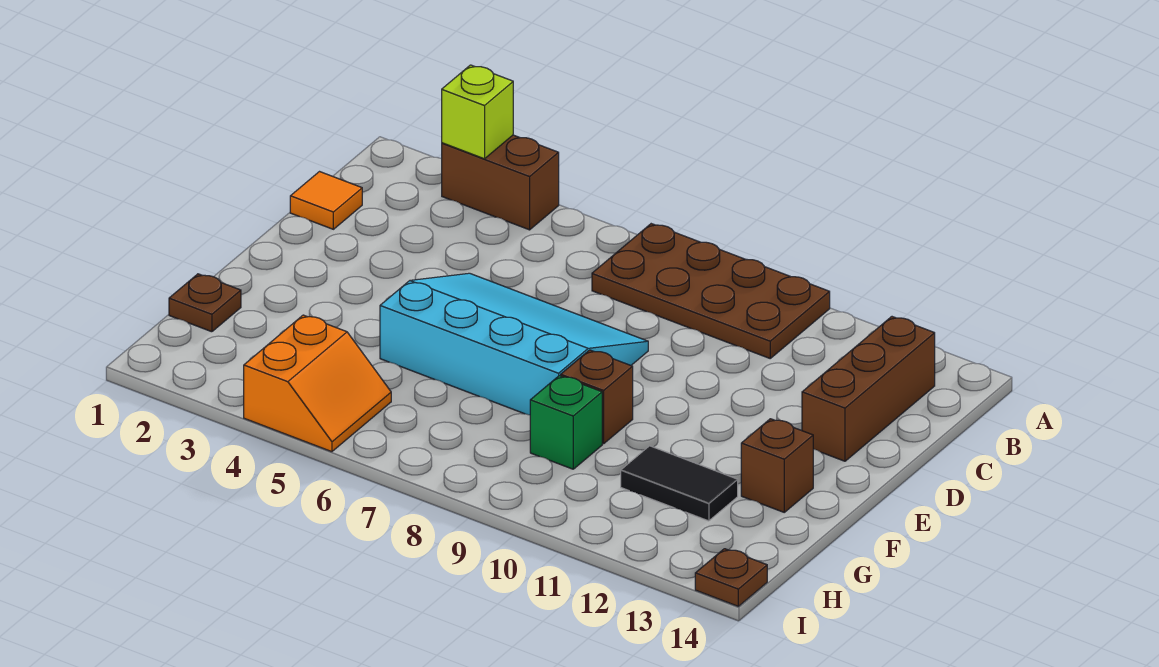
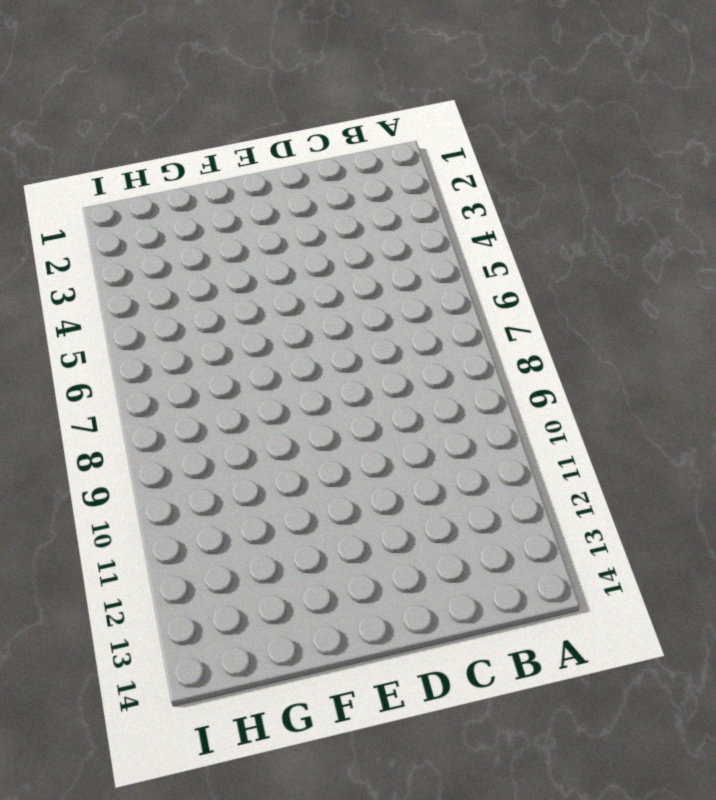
none -> brown 1x2 brick [442,135,559,230]
none -> brown 2x4 plate [592,224,830,358]
none -> brown 1x3 brick [802,317,935,461]

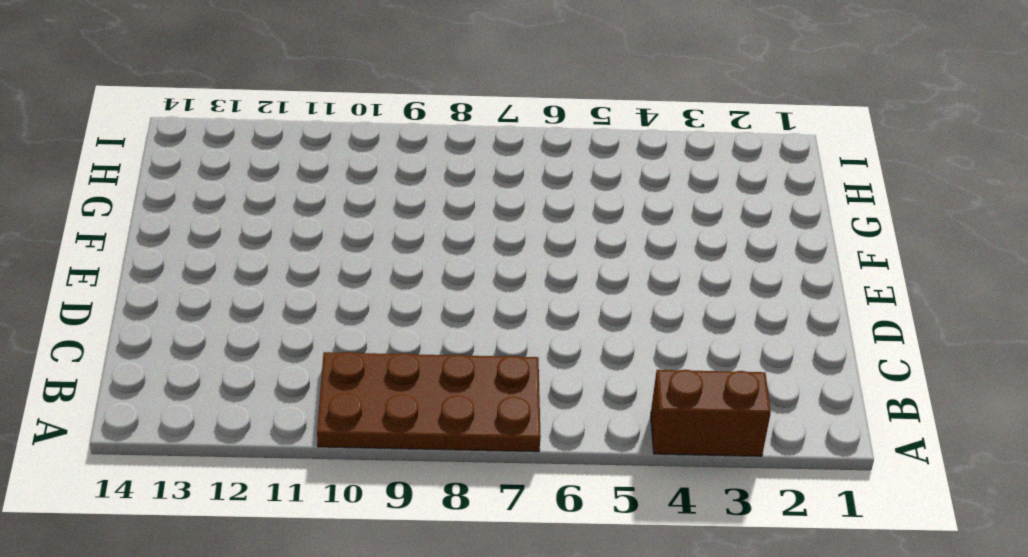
none -> brown 1x3 brick [802,317,935,461]
none -> orange 1x1 tile [290,172,362,229]
none -> cyan 3x4 slope [380,273,648,415]

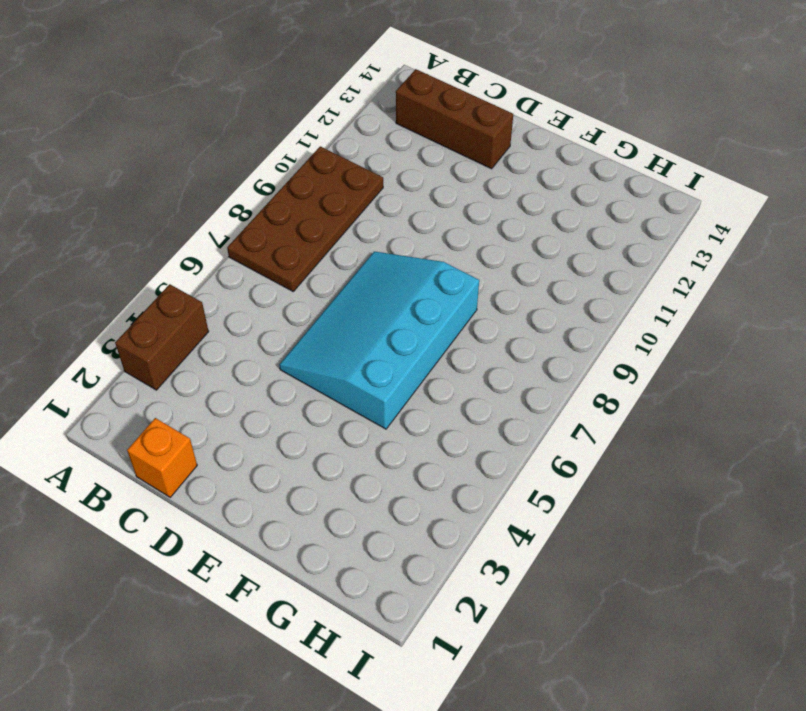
orange 1x1 brick [127,418,197,497] -> orange 1x1 tile [290,172,362,229]
none -> brown 1x1 brick [561,350,633,444]
none -> brown 1x1 brick [741,419,813,512]
none -> brown 1x1 plate [169,274,241,332]

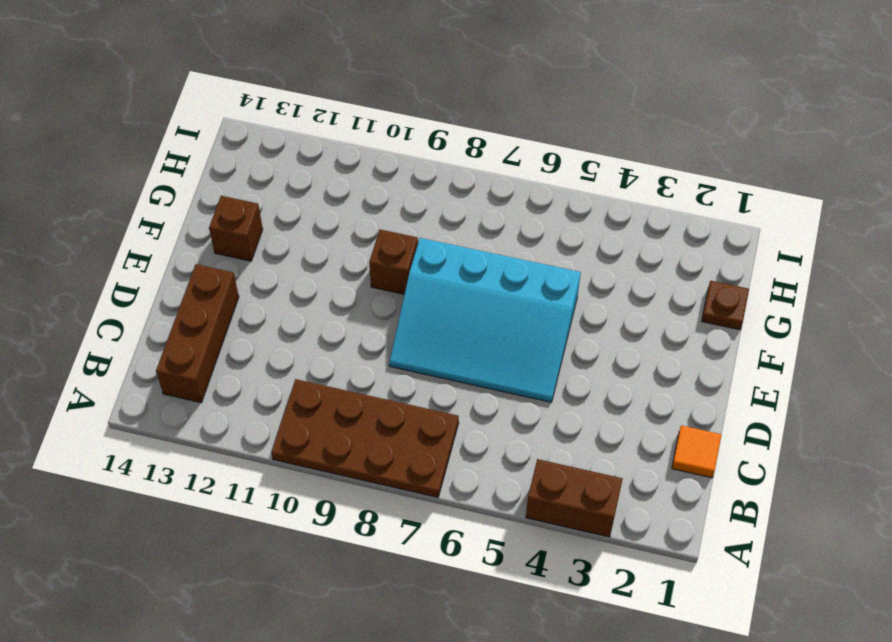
none -> green 1x1 brick [530,376,602,469]
none -> black 1x2 tile [621,446,738,521]
none -> orange 2x2 slope [244,315,391,452]

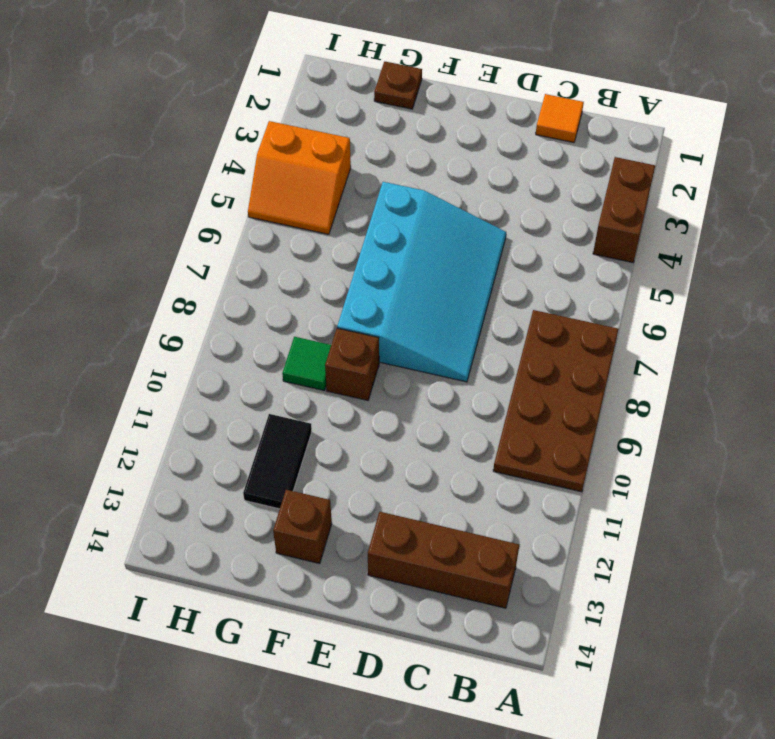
green 1x1 tile [282,337,331,390] -> green 1x1 brick [530,376,602,469]
none -> brown 1x1 plate [695,549,767,606]
none -> lime 1x1 brick [442,65,513,159]

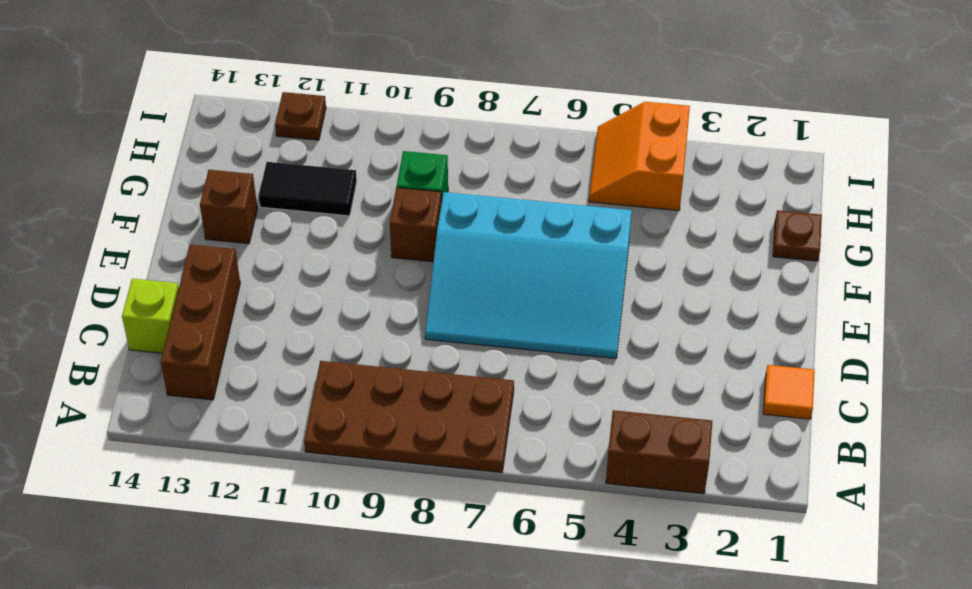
lime 1x1 brick [122,279,179,353] -> lime 1x1 brick moved to [442,65,513,159]
brown 1x1 plate [275,92,326,140] -> brown 1x1 plate moved to [695,549,767,606]

